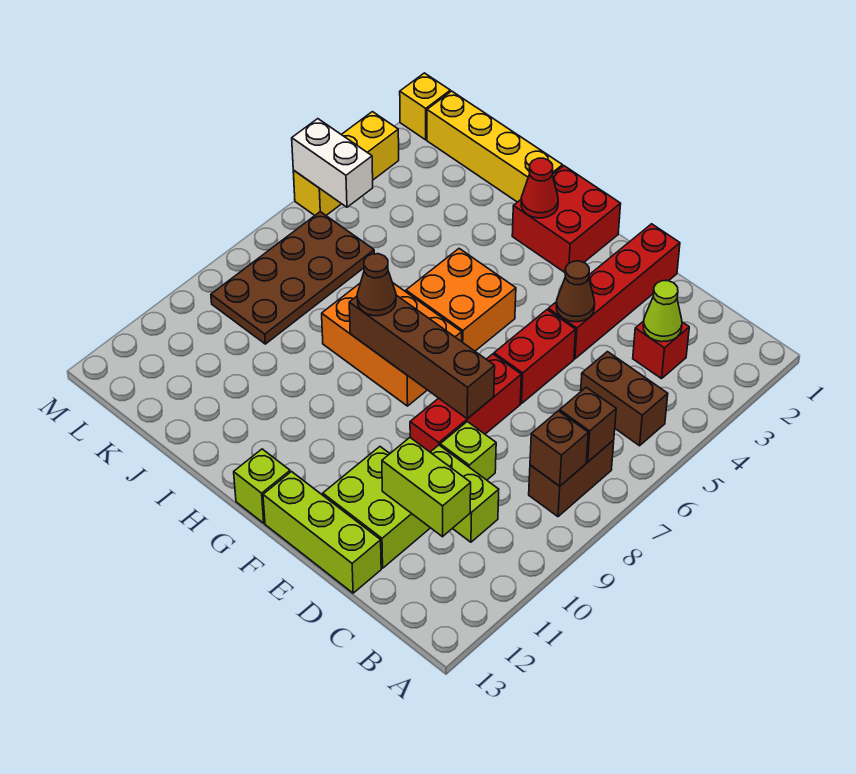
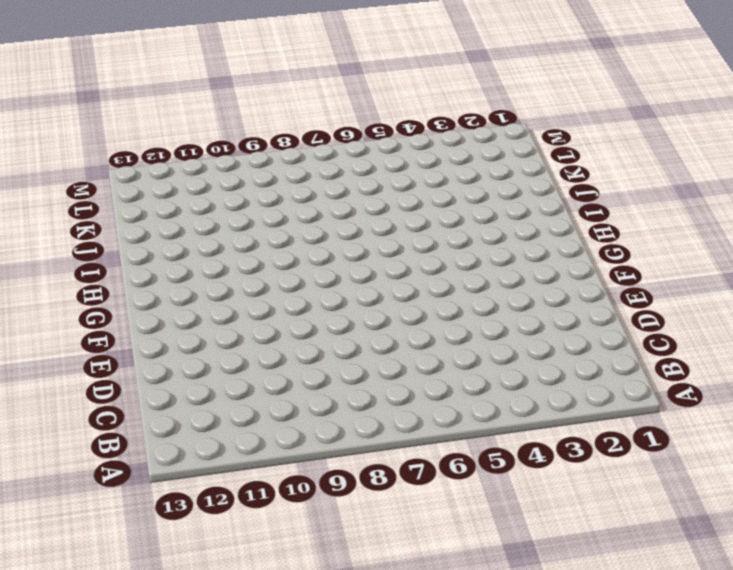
none -> brown 1x2 brick [581,352,668,446]
none -> brown 1x2 brick [529,440,614,517]
none -> red 1x1 brick [633,321,689,379]

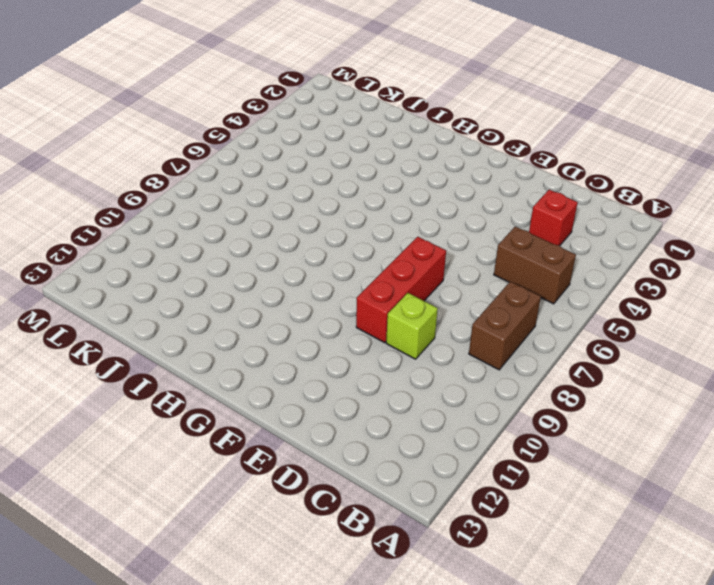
none -> lime 1x2 brick [430,445,499,542]
none -> lime 2x2 brick [323,447,430,568]
none -> lime 1x3 brick [263,472,381,593]

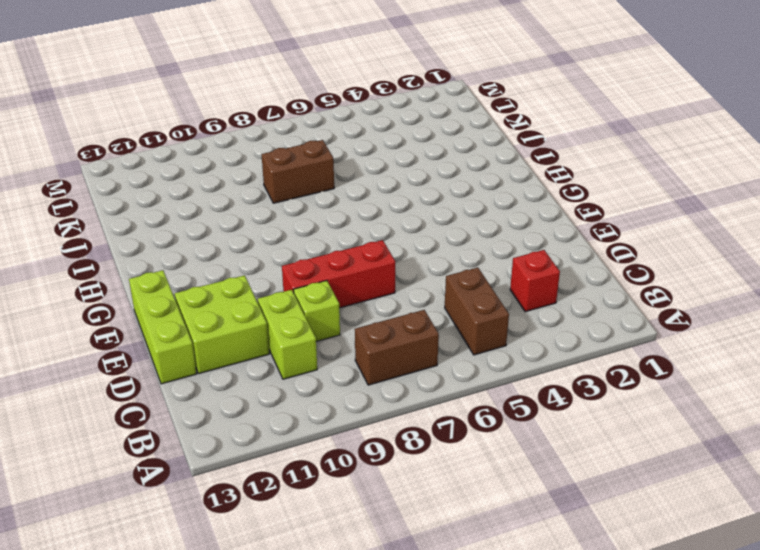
brown 1x2 brick [262,140,334,203] -> none
none -> red 1x4 brick [548,224,680,359]
none -> red 1x2 brick [494,310,576,404]
none -> red 2x2 brick [512,166,621,272]

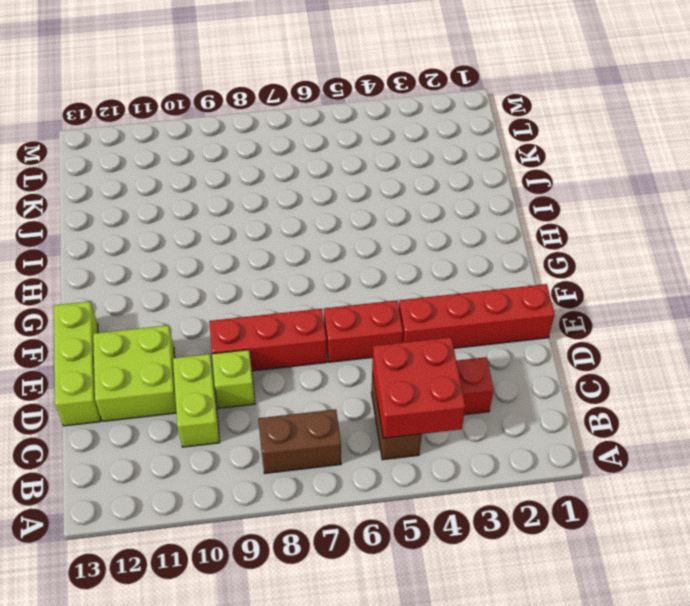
red 2x2 brick [372,337,465,438] -> red 2x2 brick moved to [512,166,621,272]
none -> orange 2x2 brick [406,249,516,351]
none -> orange 2x3 brick [322,282,462,406]
none -> lime 1x1 brick [234,449,290,523]

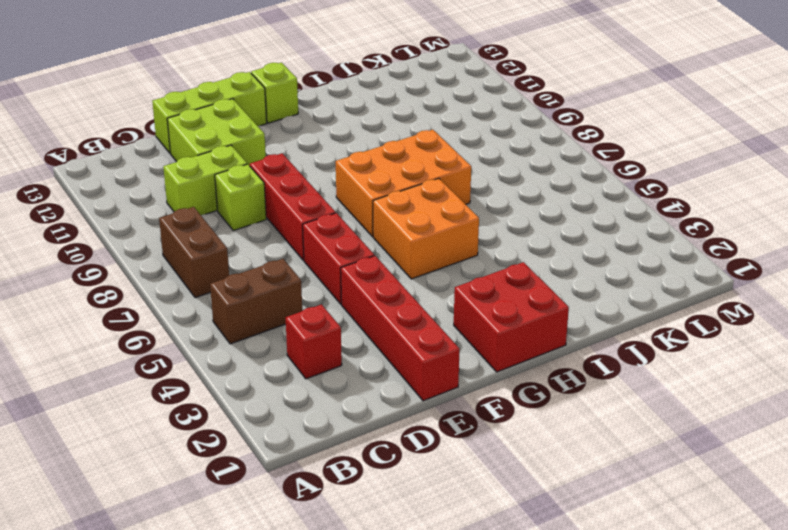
none -> yellow 1x4 brick [427,91,563,202]
none -> brown 2x4 plate [211,212,374,344]
none -> yellow 1x1 brick [400,73,450,140]

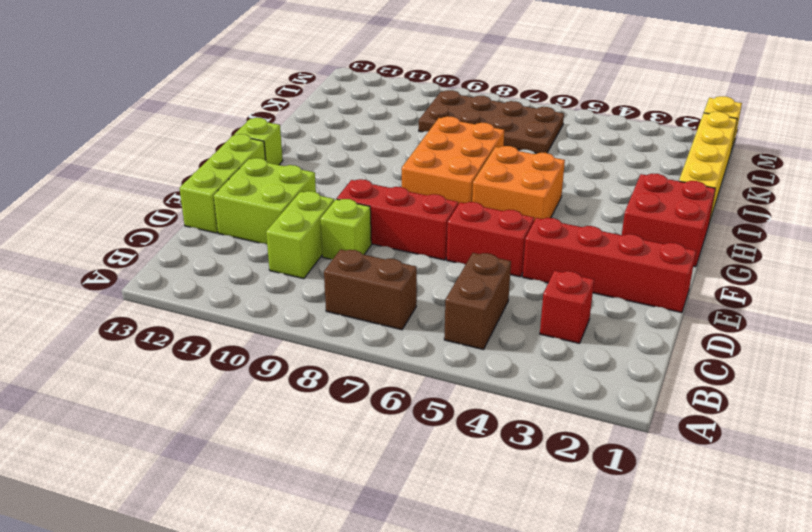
none -> yellow 1x3 brick [293,112,399,215]
none -> brown 1x1 brick [560,387,616,462]
none -> brown 1x1 brick [530,411,588,486]

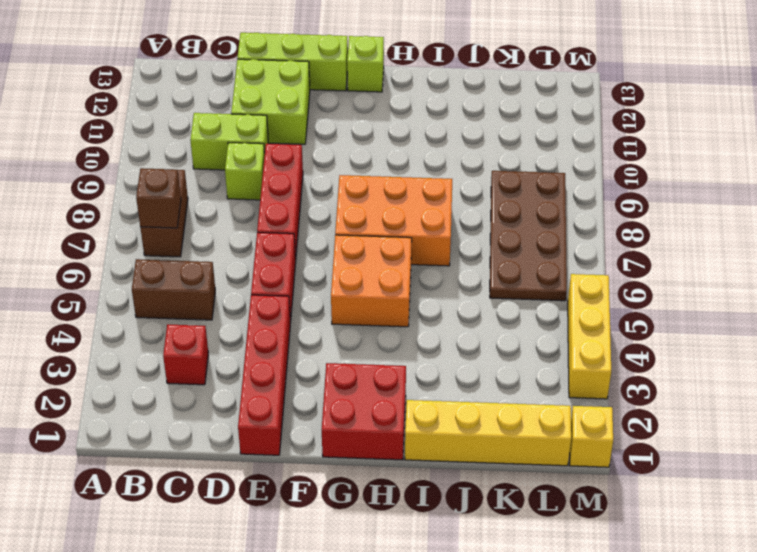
none -> brown 1x1 brick [530,411,588,486]
none -> lime 1x1 cone [643,281,682,342]
none -> lime 1x2 brick [382,438,471,537]

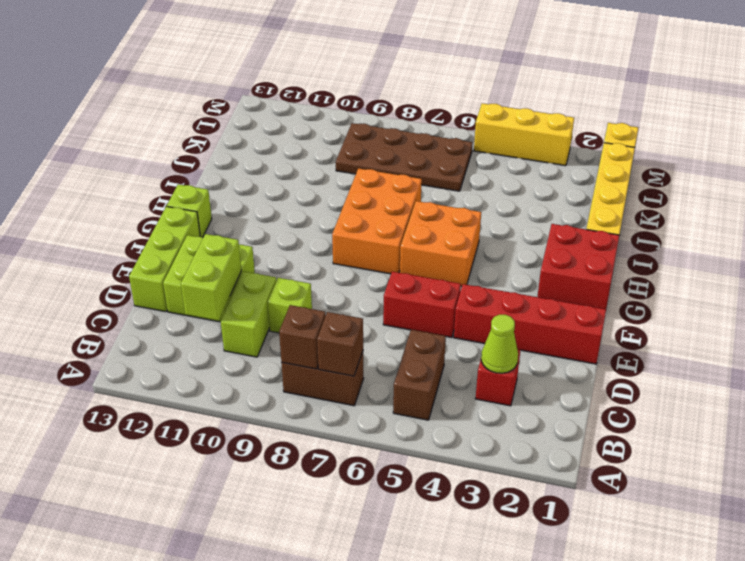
none -> red 1x3 brick [410,354,521,452]
none -> brown 1x1 cone [556,261,595,322]
none -> brown 1x4 brick [349,295,495,419]

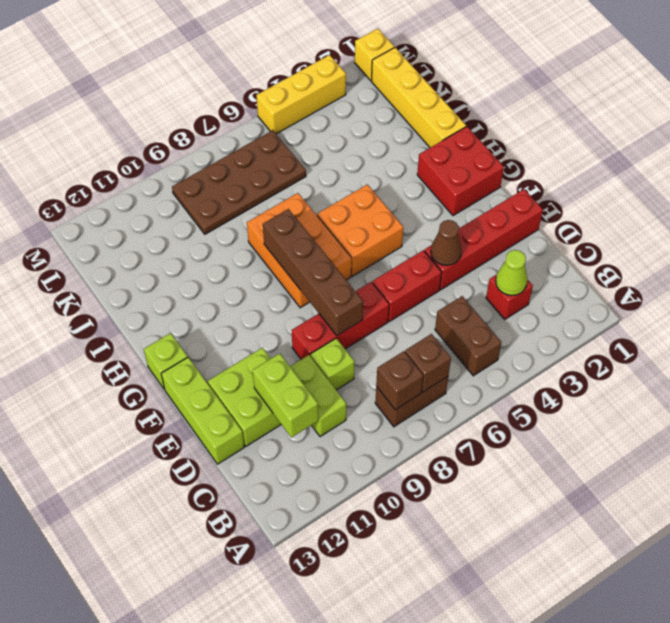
none -> red 1x1 cone [521,158,558,218]
none -> white 1x2 brick [292,119,373,207]
none -> brown 1x1 cone [357,254,396,316]

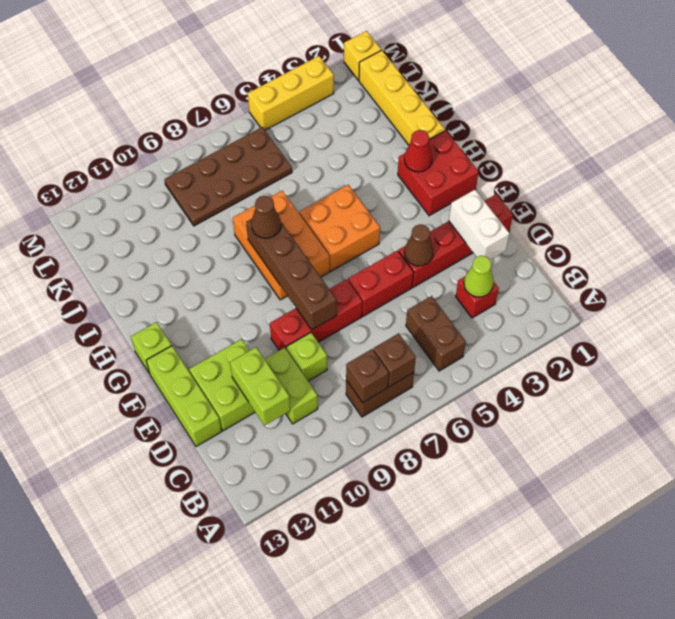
white 1x2 brick [449,190,510,260] -> white 1x2 brick moved to [292,119,373,207]

